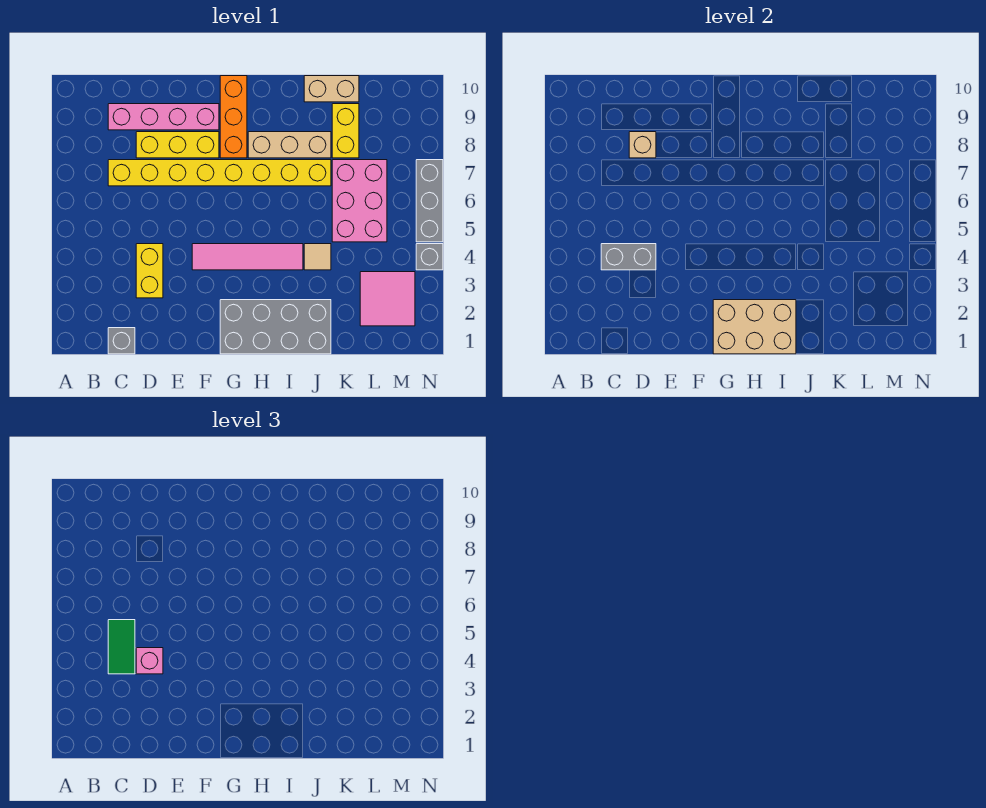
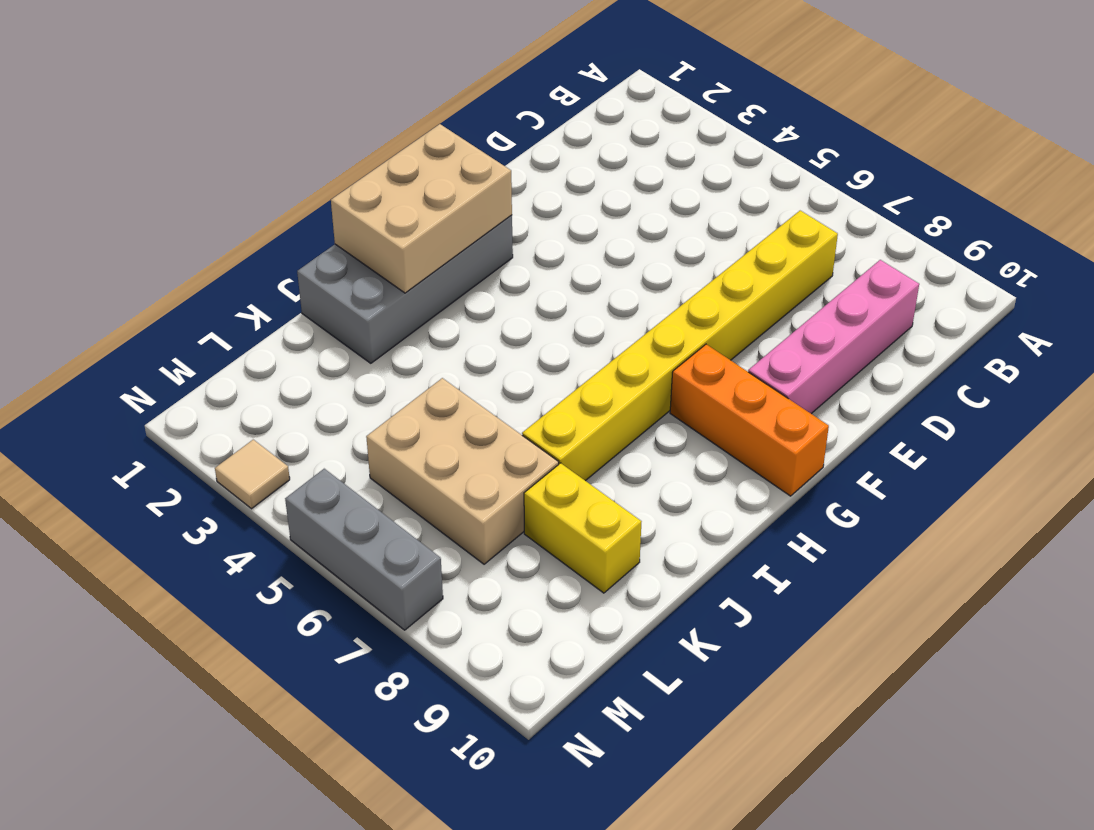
tan 2x3 brick [366,378,559,564] -> pink 2x3 brick [332,160,387,242]
tan 1x1 tile [215,440,290,509] -> tan 1x1 tile moved to [304,244,331,270]
none -> grey 1x1 brick [108,328,135,354]
none -> yellow 1x2 brick [136,244,163,298]
none -> yellow 1x3 brick [136,132,219,158]

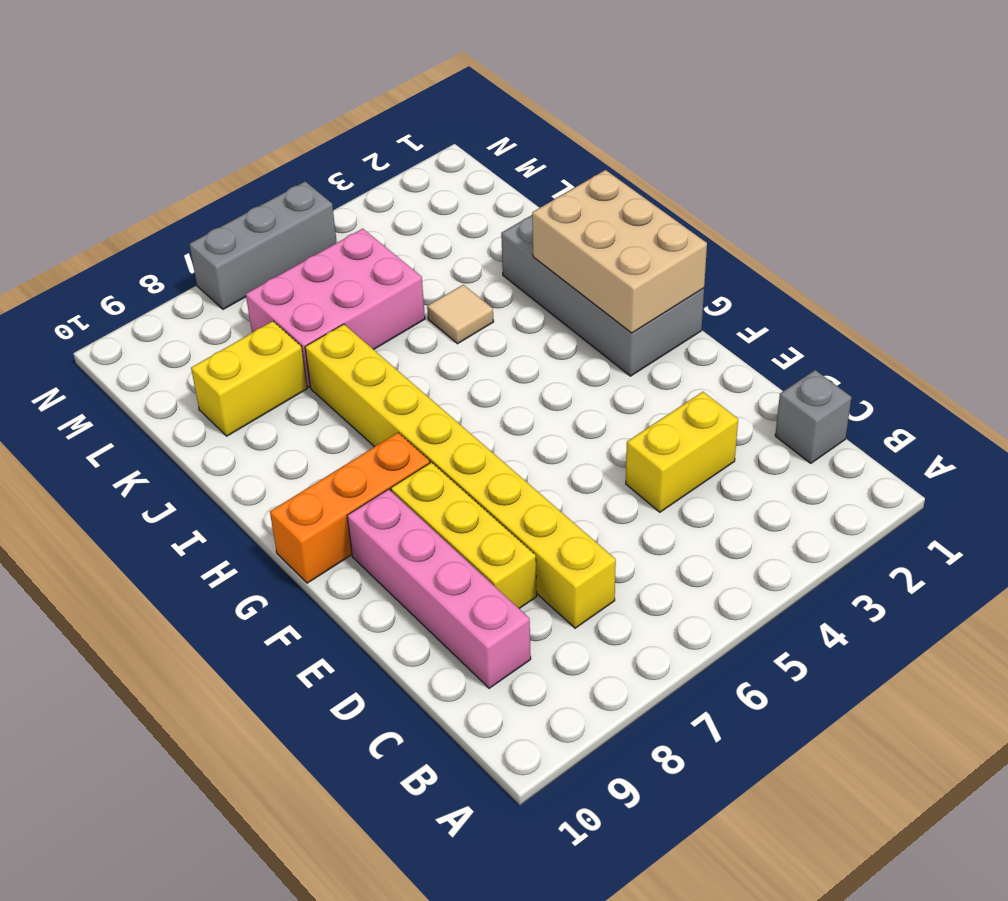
none -> pink 1x4 tile [192,244,303,270]
none -> tan 1x3 brick [248,132,331,158]
none -> tan 1x2 brick [304,76,359,102]

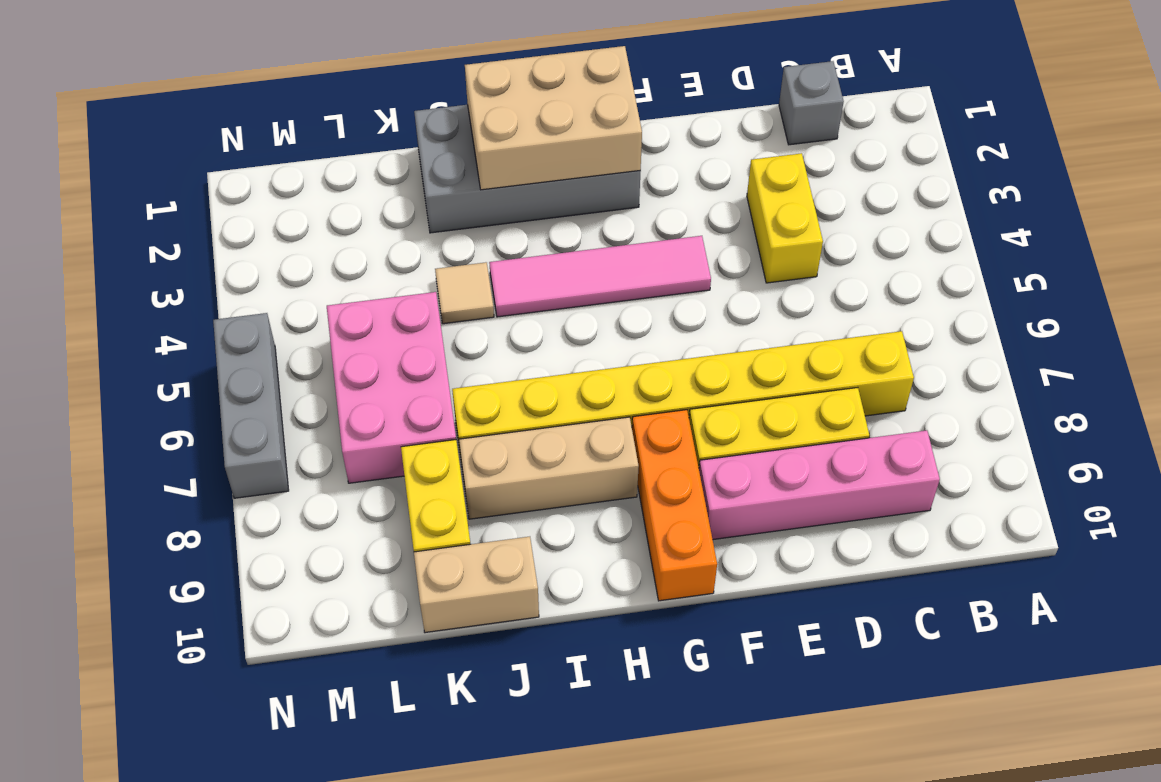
none -> pink 2x2 tile [360,272,415,326]
none -> grey 1x1 brick [416,244,443,270]
none -> grey 1x2 brick [601,244,656,270]

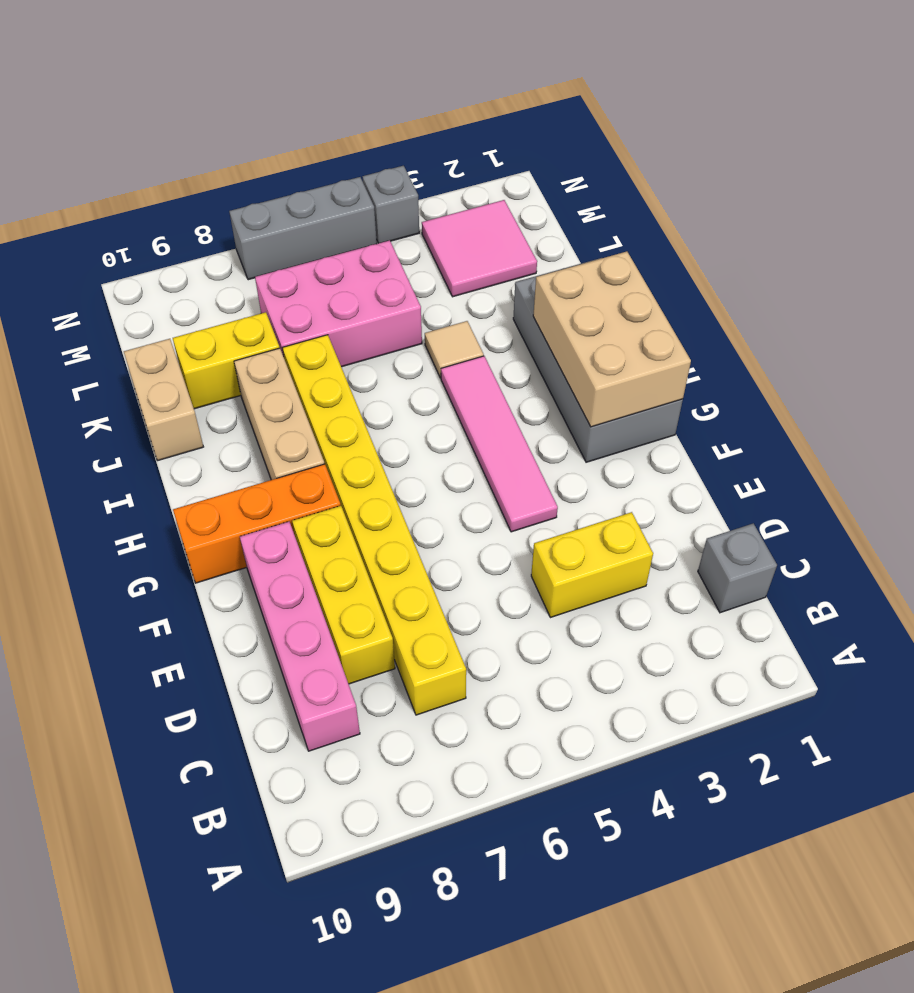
none -> grey 1x2 brick [601,244,656,270]
none -> tan 1x1 brick [629,132,656,158]
none -> green 1x2 tile [108,620,135,674]

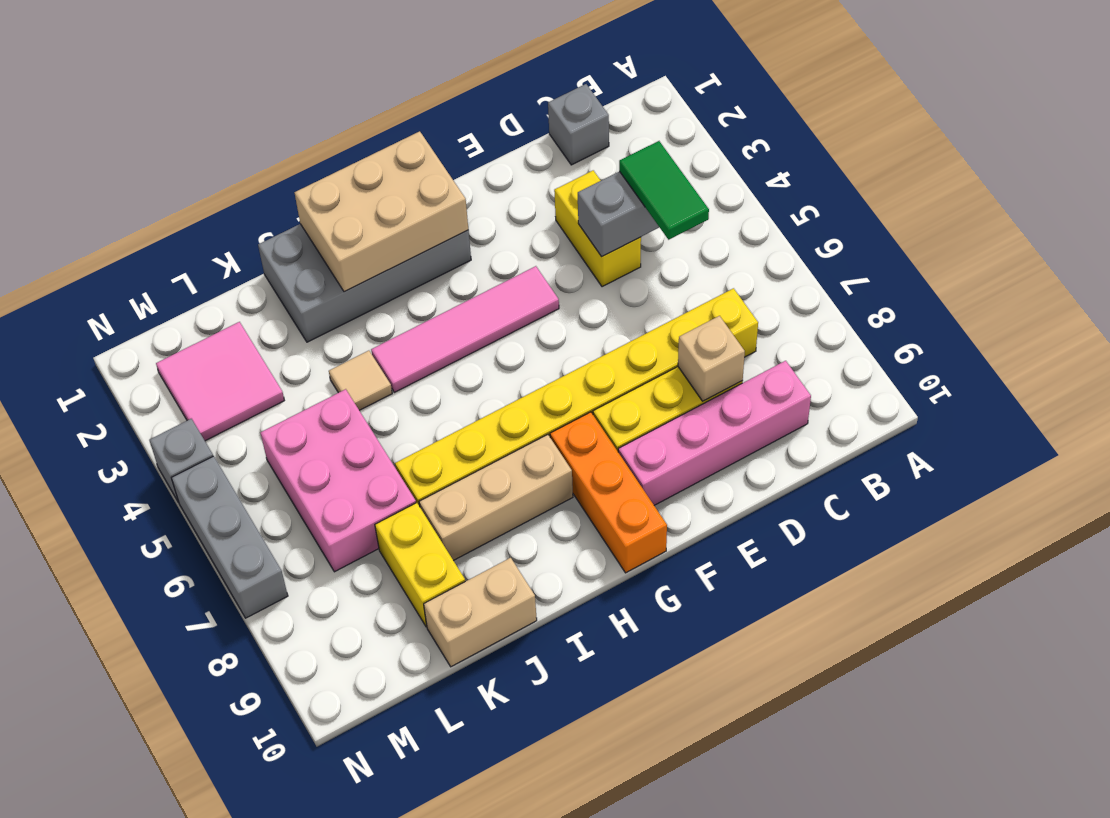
none -> pink 1x1 brick [136,648,163,674]

